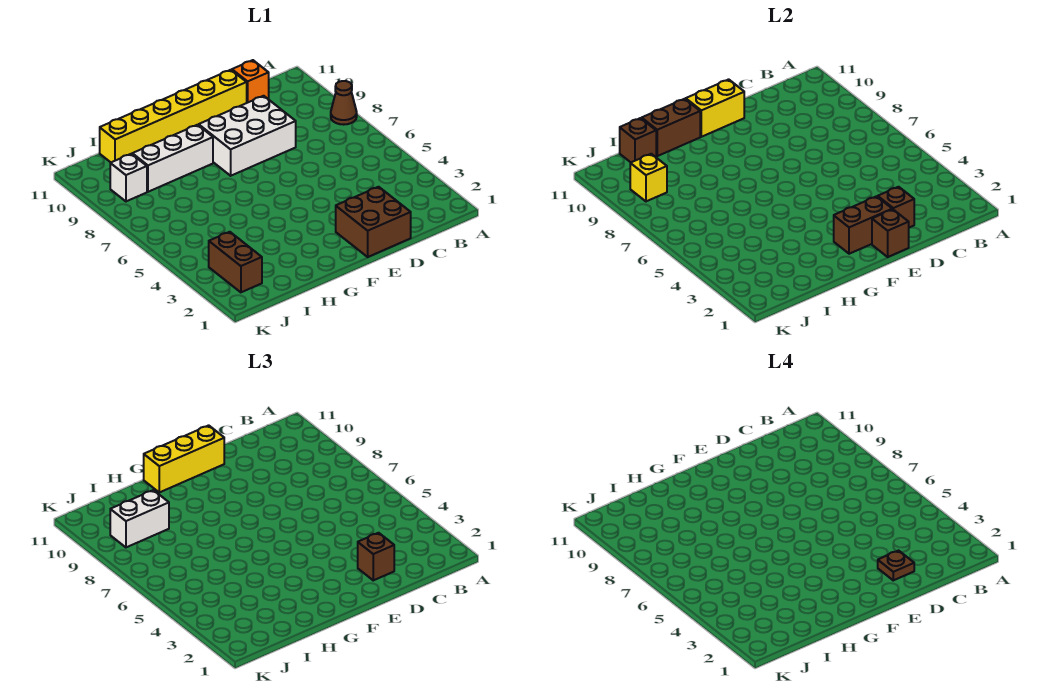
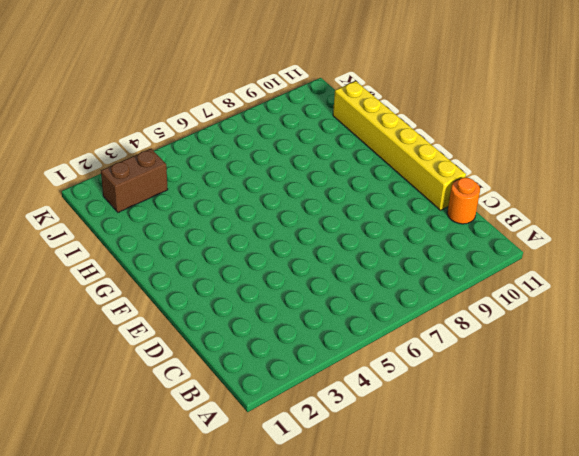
orange 1x1 round brick [447,177,480,224] -> orange 1x1 brick [232,60,269,103]
none -> brown 1x1 cone [331,81,357,125]
none -> brown 2x2 brick [336,187,411,257]
none -> white 2x3 brick [199,96,296,176]

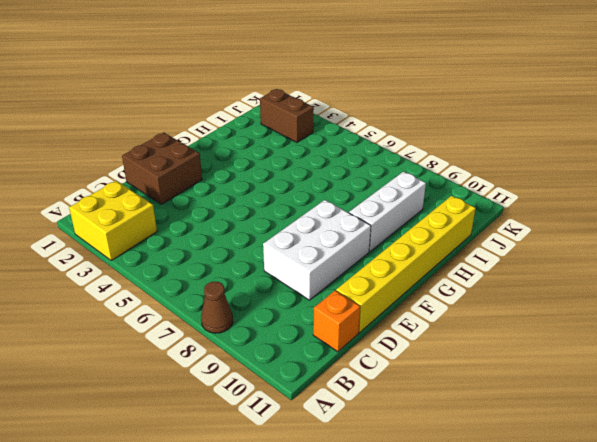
yellow 2x2 brick [69,181,157,261] -> none
none -> white 1x1 brick [110,154,147,201]
none -> brown 1x1 brick [878,187,914,228]
none -> brown 1x1 brick [872,209,909,257]

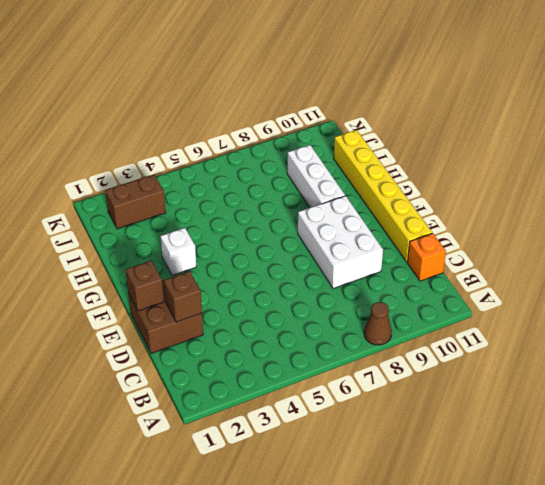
white 1x1 brick [161,228,196,276] -> white 1x1 brick moved to [110,154,147,201]
none -> brown 1x2 brick [834,196,892,254]
none -> yellow 1x2 brick [686,79,744,137]
none -> brown 1x2 brick [642,99,700,156]

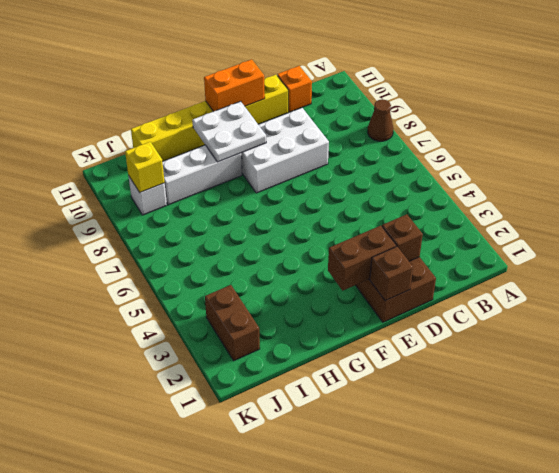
orange 1x2 brick [204,59,265,112] -> yellow 1x2 brick [686,79,744,137]
white 2x2 plate [192,101,266,162] -> none
none -> brown 1x2 brick [642,99,700,156]
none -> brown 1x1 brick [620,118,656,162]
none -> brown 1x1 brick [358,533,394,580]

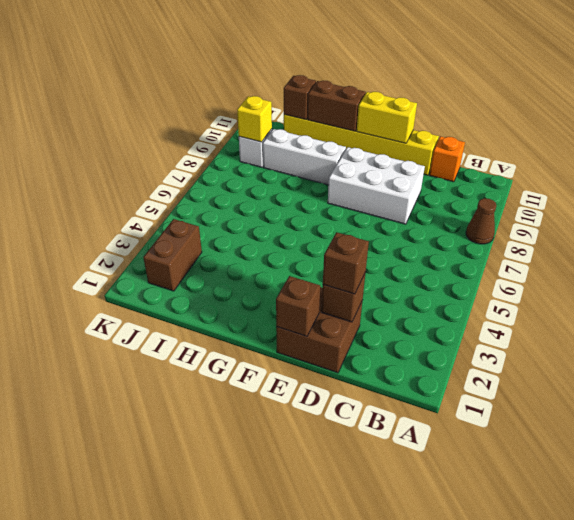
none -> brown 1x2 brick [834,196,892,254]
none -> yellow 1x3 brick [144,425,224,492]
none -> white 1x2 brick [110,490,169,547]

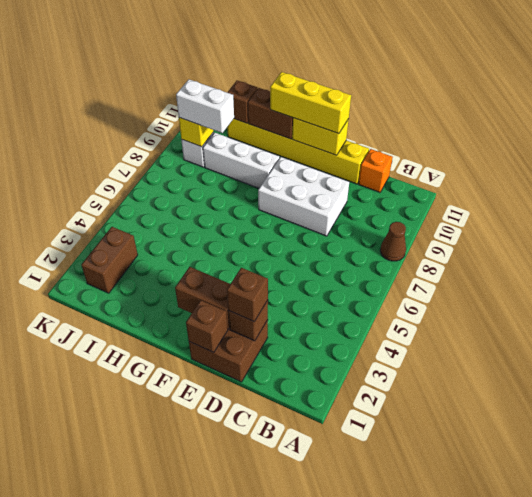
none -> brown 1x1 plate [878,551,914,580]

